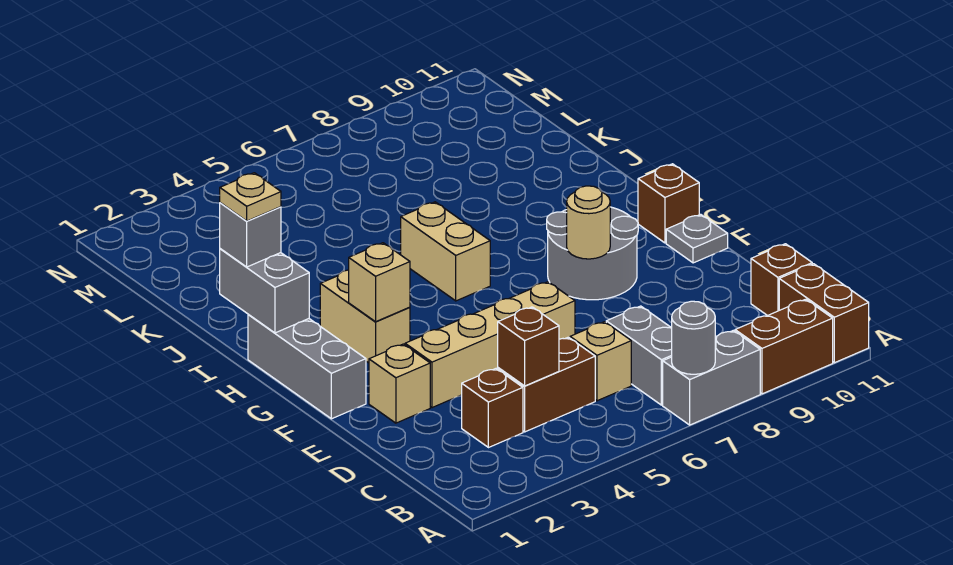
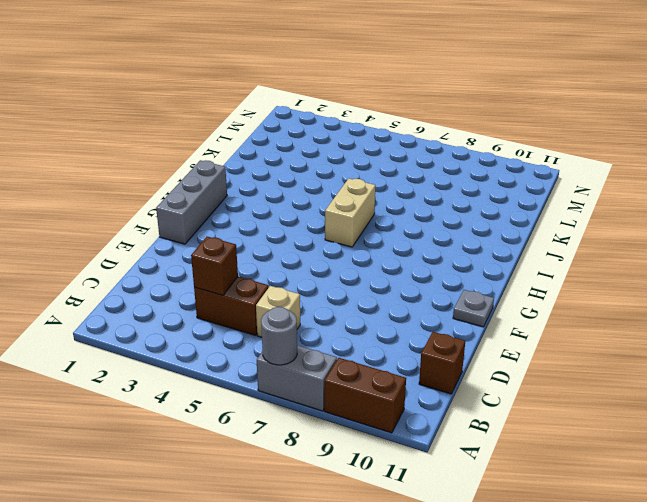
none -> brown 1x2 brick [779,264,869,363]
none -> grey 1x2 brick [606,306,672,405]
none -> brown 1x1 brick [462,369,523,448]

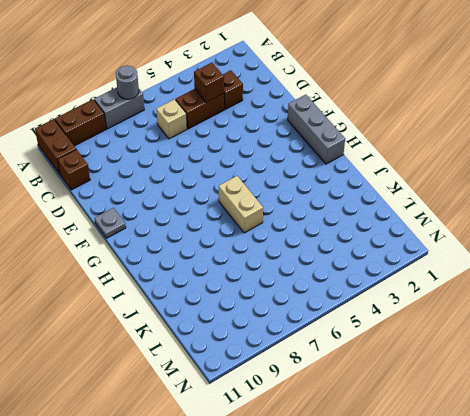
none -> grey 1x2 brick [606,306,672,405]
none -> tan 1x1 brick [369,344,430,423]
none -> tan 1x4 brick [405,282,575,408]

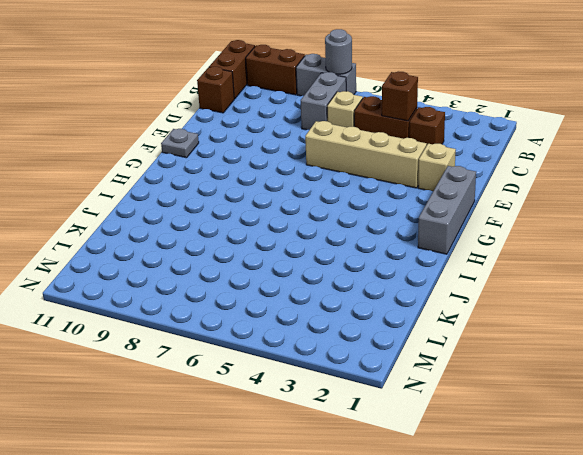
none -> grey 2x2 round brick [547,207,638,300]
none -> tan 1x2 brick [320,270,410,363]
none -> brown 1x1 brick [638,164,699,243]

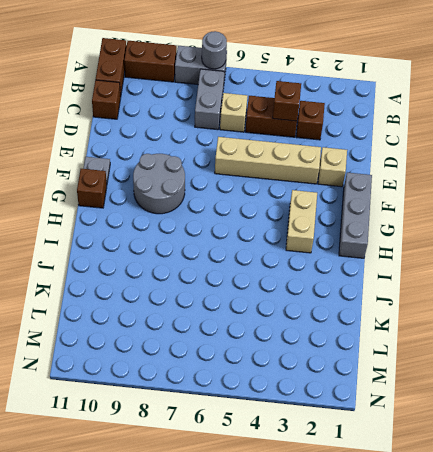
none -> tan 1x2 brick [401,202,490,301]
none -> tan 1x1 round brick [567,186,610,259]
none -> tan 1x1 brick [349,243,410,322]

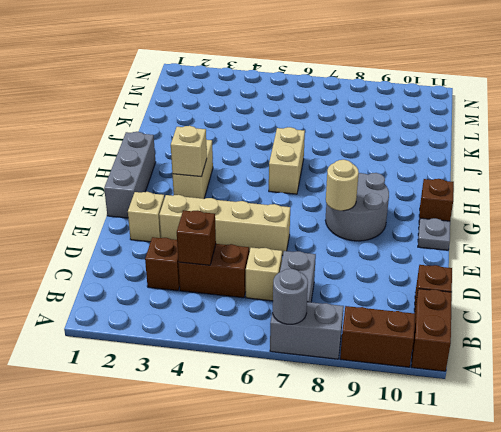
none -> grey 1x2 brick [220,249,309,333]
none -> grey 1x1 brick [220,203,281,267]
none -> tan 1x1 plate [220,173,281,221]

